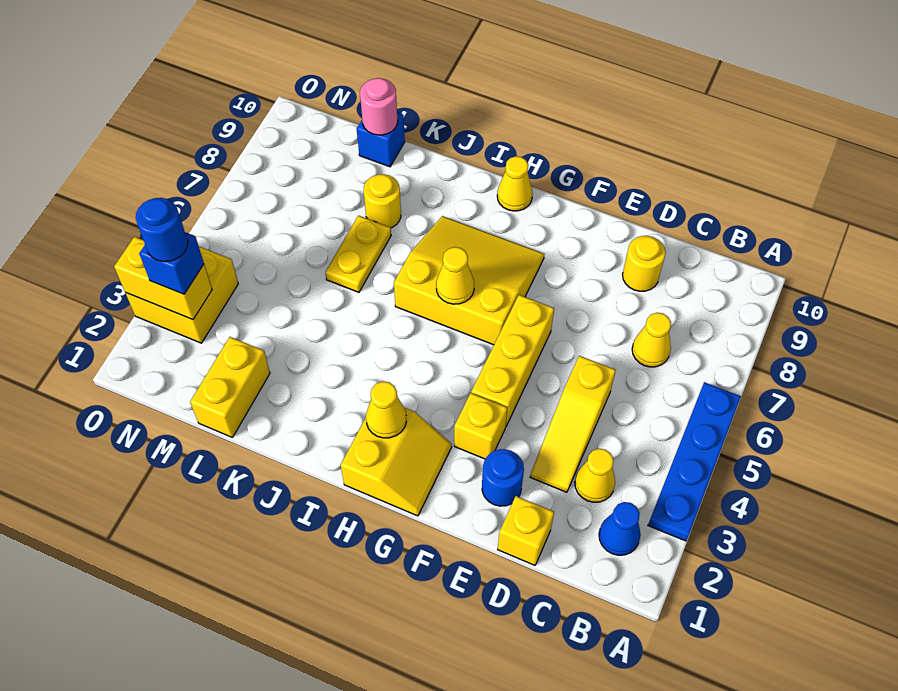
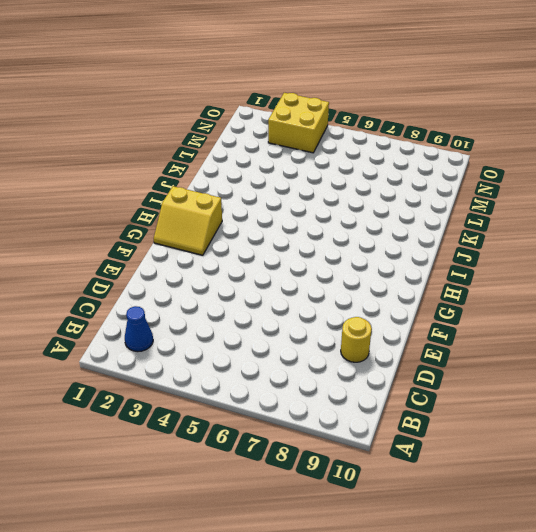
none -> blue 1x4 plate [648,382,741,541]
none -> yellow 1x1 cone [575,449,615,502]
none -> yellow 1x1 cone [632,313,671,367]

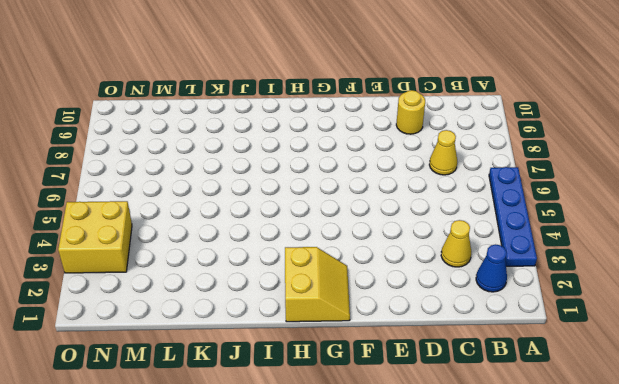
none -> yellow 1x1 brick [498,496,554,565]
none -> yellow 1x3 slope [530,356,616,492]
none -> blue 1x1 round brick [482,449,524,506]

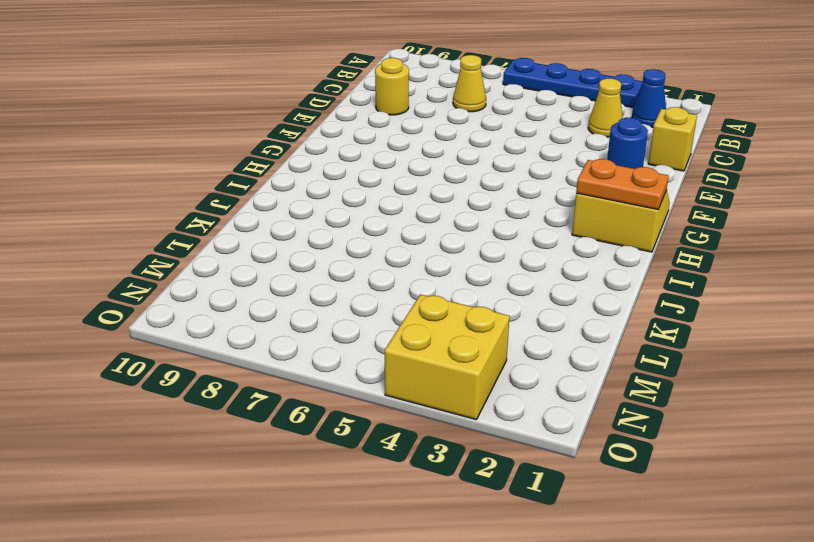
orange 1x2 plate [576,159,669,209] -> yellow 1x1 cone [366,381,406,438]
none -> yellow 1x3 slope [530,356,616,492]
none -> yellow 1x1 brick [454,393,507,459]
none -> yellow 1x3 brick [471,295,554,426]

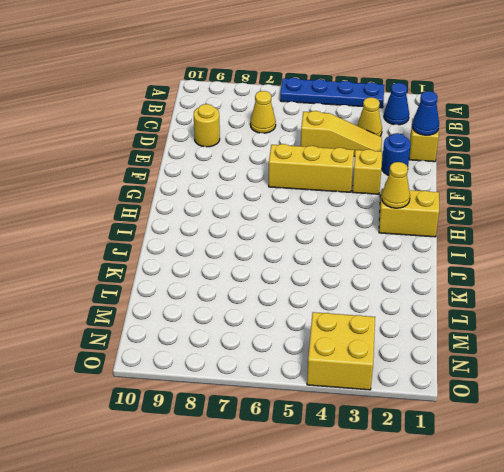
blue 1x1 cone [412,91,439,135] -> none
none -> yellow 3x3 slope [394,216,544,345]
none -> yellow 1x1 cone [497,156,533,211]
none -> yellow 1x2 plate [325,216,391,292]

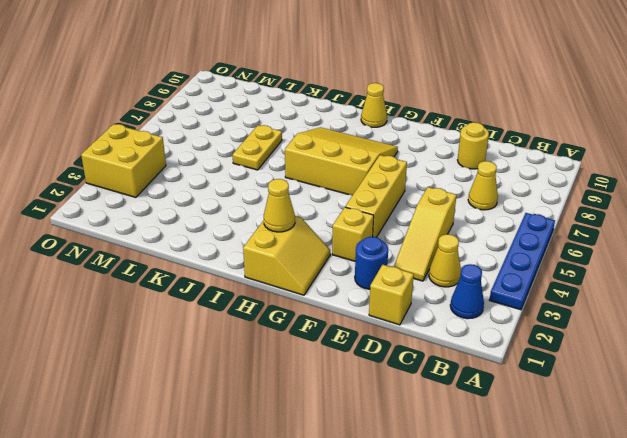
none -> yellow 1x1 round brick [364,174,401,228]
none -> yellow 1x2 brick [190,337,270,437]
none -> blue 1x1 brick [357,112,405,167]

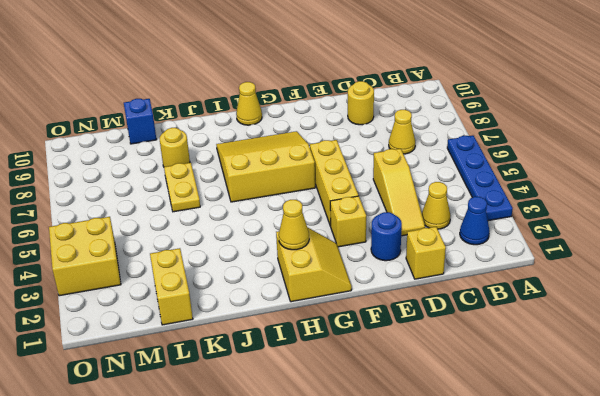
none -> yellow 1x1 cone [436,247,474,304]
none -> pink 1x1 round brick [360,78,398,135]
none -> yellow 1x2 brick [114,237,212,320]

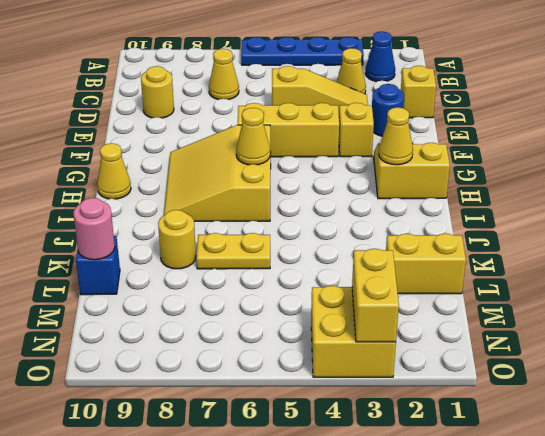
none -> blue 1x1 brick [139,232,204,294]
none -> blue 1x1 round brick [136,198,188,262]

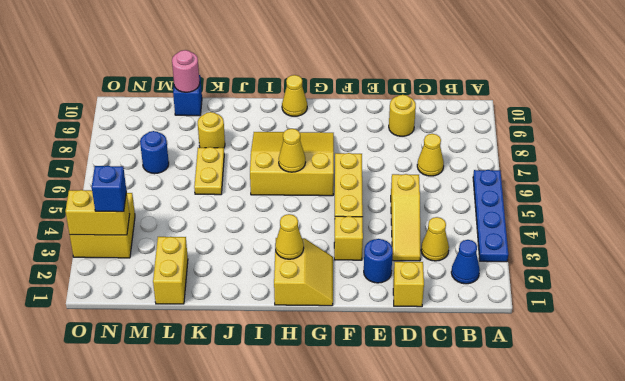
blue 1x1 round brick [140,131,169,174] -> blue 1x1 round brick moved to [136,198,188,262]

